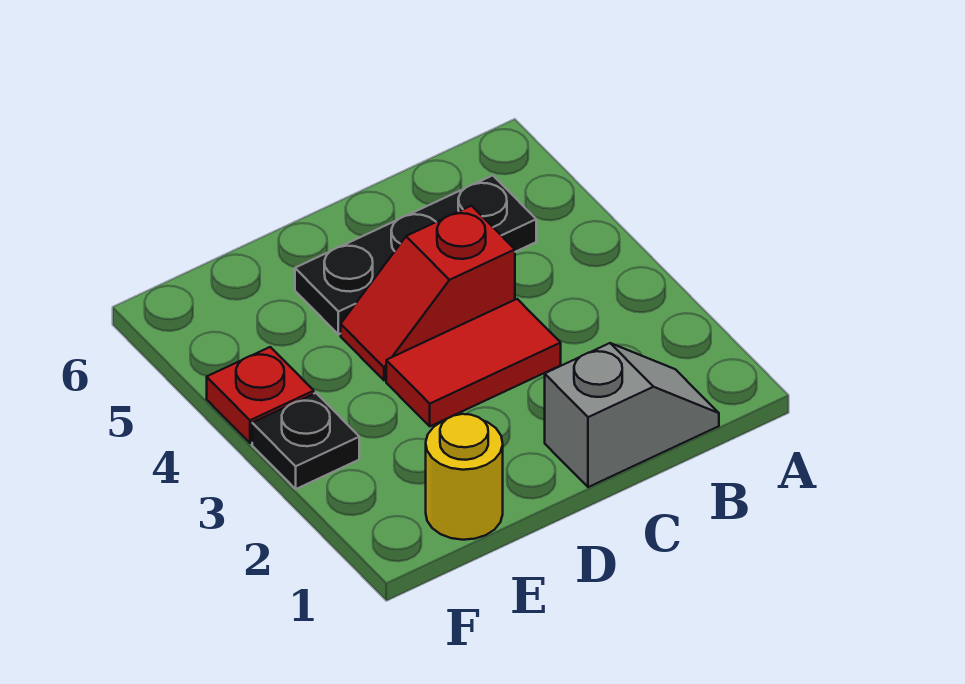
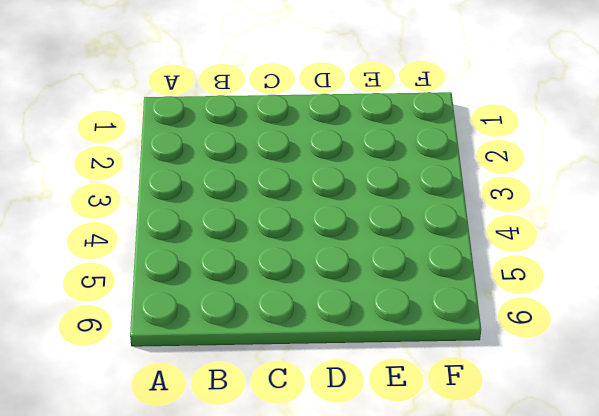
none -> grey 1x2 slope [545,343,719,487]
none -> black 1x3 plate [295,176,536,334]

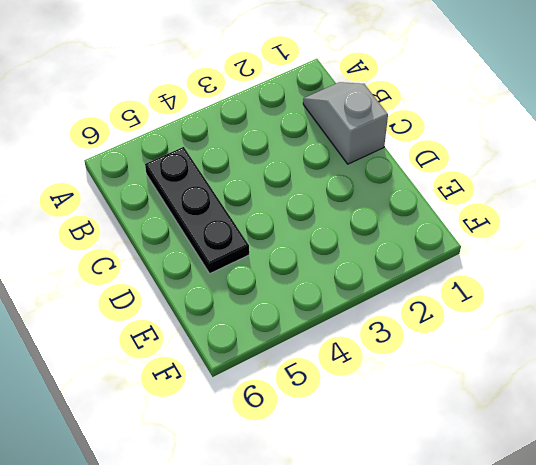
none -> red 1x2 tile [386,299,561,426]
none -> red 1x2 slope [341,206,515,380]

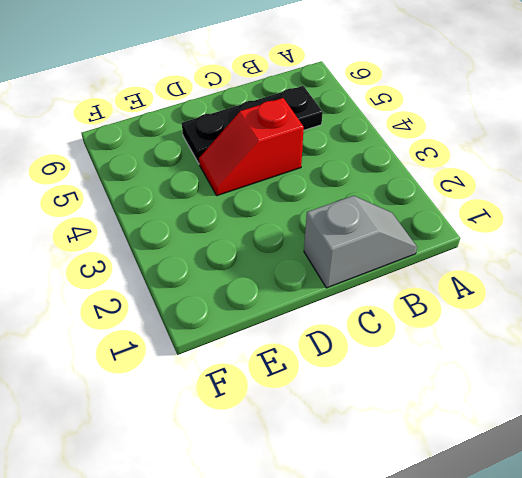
none -> red 1x2 tile [386,299,561,426]
none -> yellow 1x1 round brick [426,414,503,540]

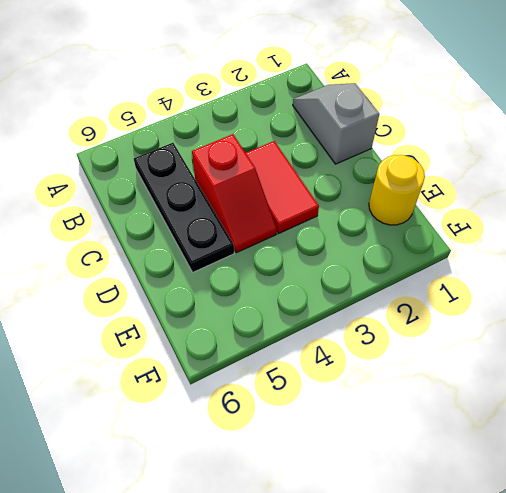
none -> black 1x1 plate [252,393,359,489]
none -> red 1x1 plate [207,347,314,443]

